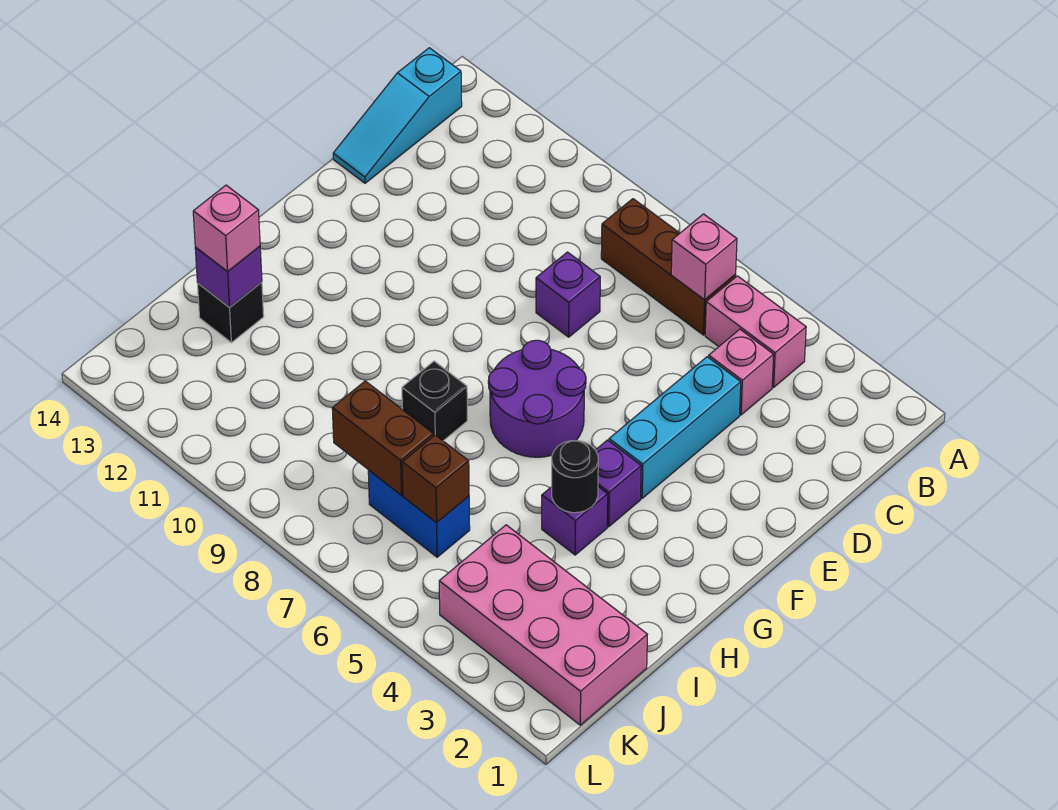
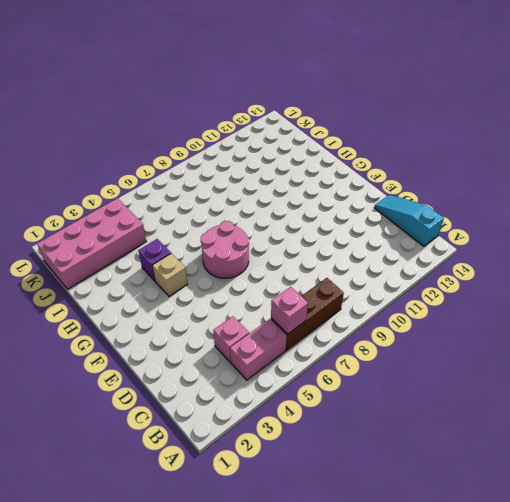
pink 2x2 round brick [201,221,249,278] -> purple 2x2 round brick [488,340,586,457]
tan 1x1 brick [152,253,187,296] -> purple 1x1 brick [596,440,641,527]
none -> cyan 1x3 brick [609,357,741,498]
none -> purple 1x1 brick [536,252,600,337]
none -> black 1x1 brick [402,361,467,441]

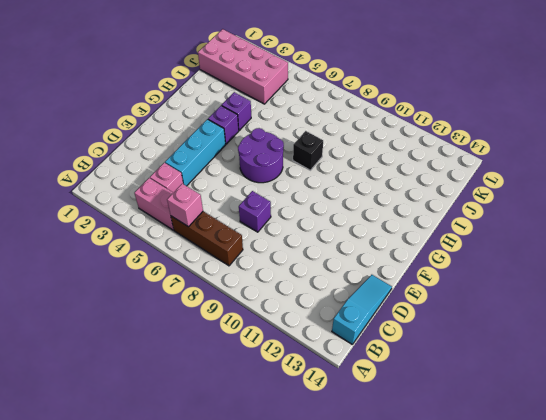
none -> black 1x1 brick [198,282,264,343]
none -> blue 1x2 brick [368,470,470,557]
none -> black 1x1 round brick [552,441,598,513]

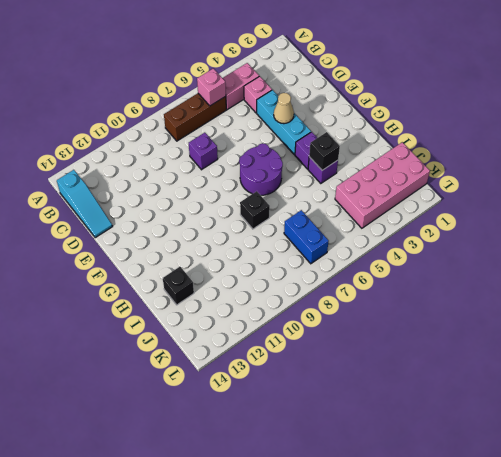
tan 1x1 cone [274,93,294,124] -> none
black 1x1 brick [309,132,340,170] -> black 1x1 round brick [552,441,598,513]
blue 1x2 brick [284,210,329,264] -> blue 1x2 brick turned to [368,470,470,557]
none -> purple 1x1 brick [195,246,262,307]
none -> brown 1x1 brick [402,435,469,523]
none -> brown 1x2 brick [332,381,434,495]

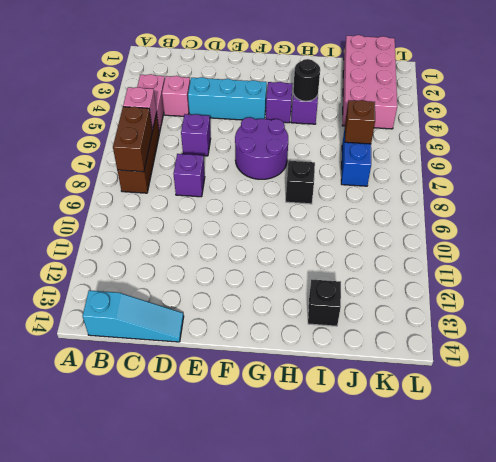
brown 1x2 brick [113,107,153,172] -> brown 1x2 brick moved to [332,381,434,495]
purple 1x1 brick [181,114,211,156] -> purple 1x1 brick moved to [195,246,262,307]
none -> pink 1x1 brick [193,185,260,272]

